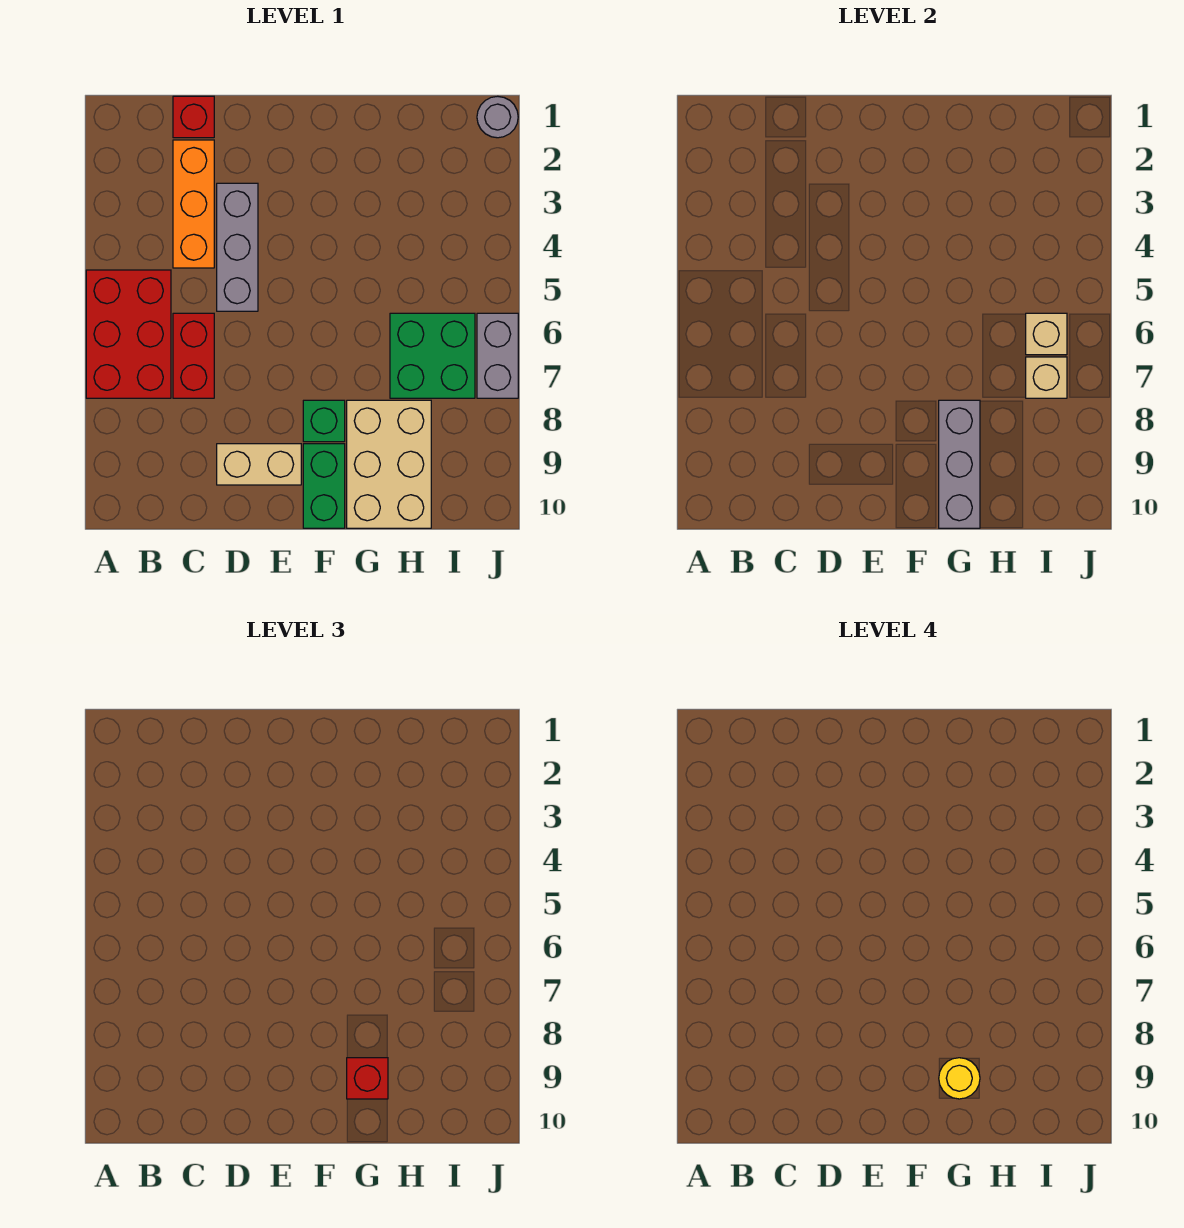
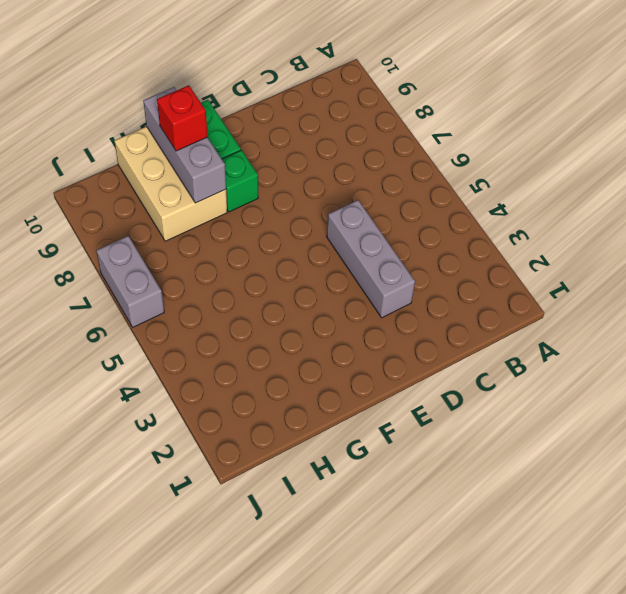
none -> red 2x3 brick [86,270,171,398]
none -> red 1x1 brick [173,96,214,138]
none -> orange 1x3 brick [173,140,214,268]

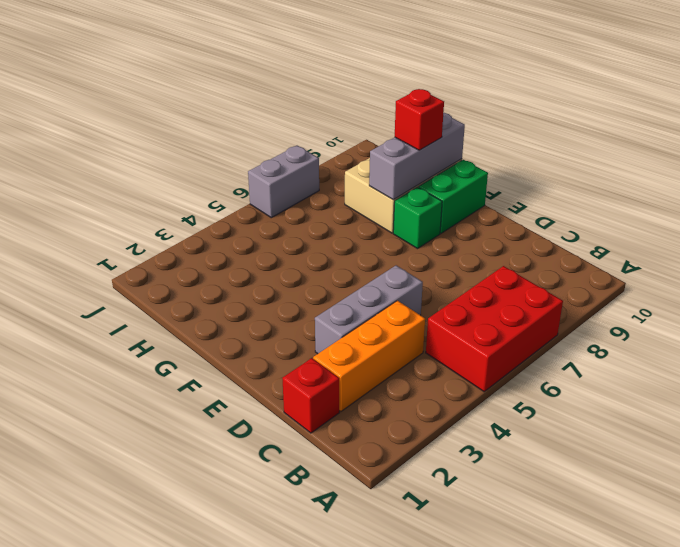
none -> red 1x2 brick [173,313,214,398]
none -> tan 1x2 brick [217,444,301,485]
none -> green 2x2 brick [390,313,475,398]

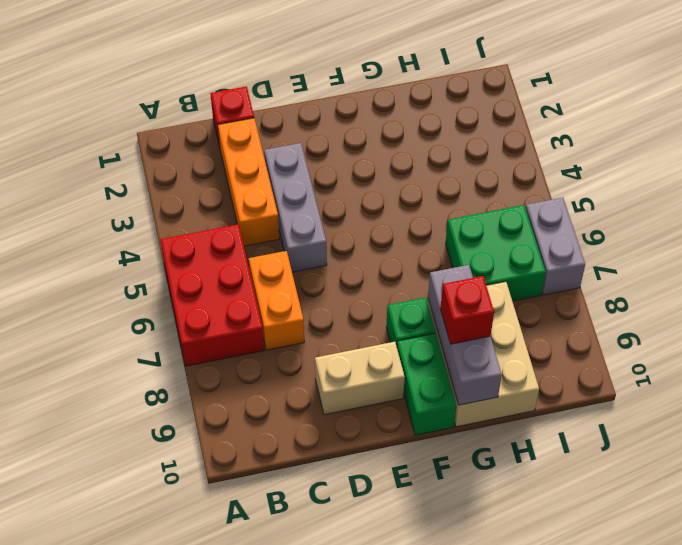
orange 1x2 brick [249,251,304,350] -> red 1x2 brick [173,313,214,398]
none -> grey 1x1 round brick [477,96,518,138]
none -> tan 1x1 brick [1026,313,1067,355]
none -> tan 1x1 brick [1026,357,1067,398]

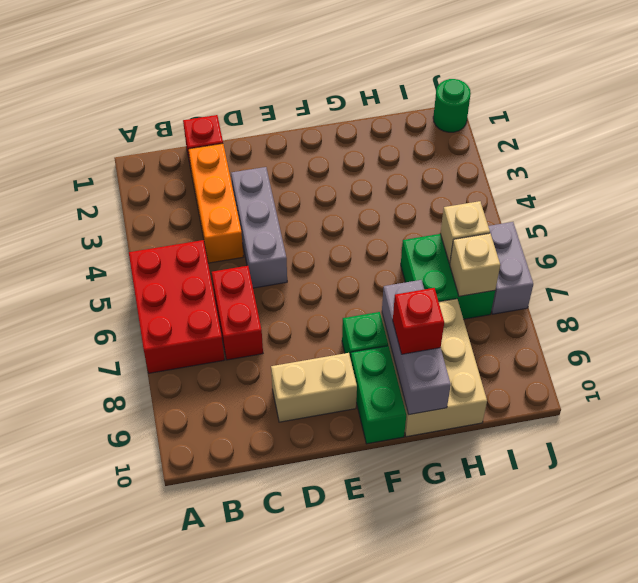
green 1x1 round brick [433,79,471,132] -> grey 1x1 round brick [477,96,518,138]
none -> yellow 1x1 round brick [939,1058,980,1099]

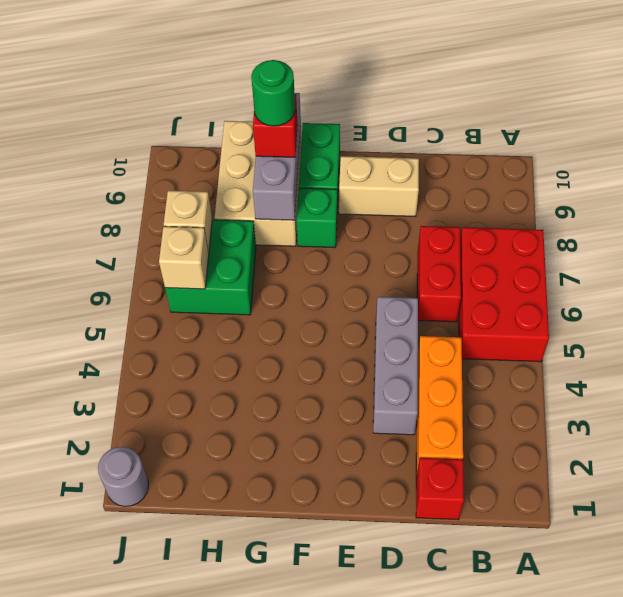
green 1x1 round brick [251,60,295,126] -> yellow 1x1 round brick [939,1058,980,1099]
none -> grey 1x2 brick [477,313,518,398]

